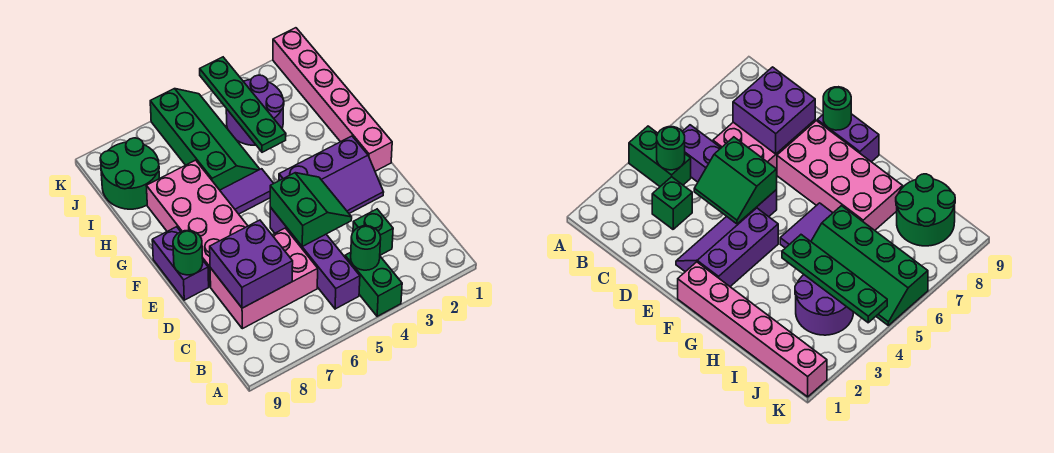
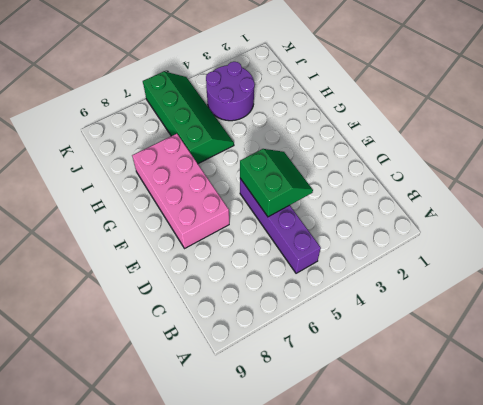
none -> green 1x2 brick [345,252,402,316]
none -> green 1x1 brick [353,209,393,255]
none -> pink 2x3 brick [210,228,318,329]

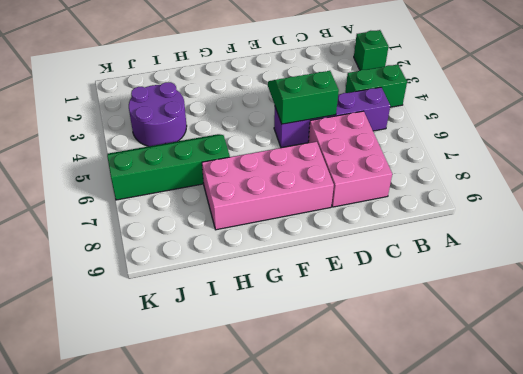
green 1x1 brick [354,30,389,70] -> green 1x1 brick moved to [353,209,393,255]
none -> purple 2x3 slope [279,136,384,213]
none -> purple 1x2 brick [152,227,209,300]
none -> pink 1x6 brick [273,28,392,171]

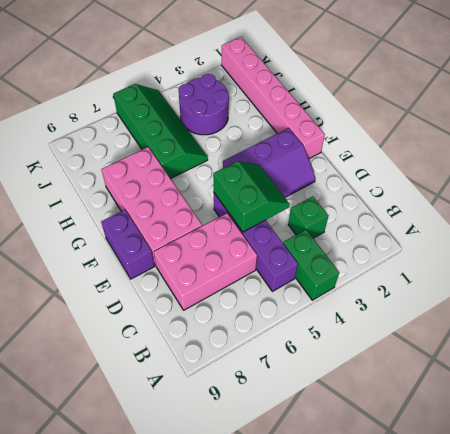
none -> purple 1x2 tile [220,169,274,214]
none -> green 2x2 round brick [100,138,159,209]
none -> green 1x1 round brick [351,226,381,270]

